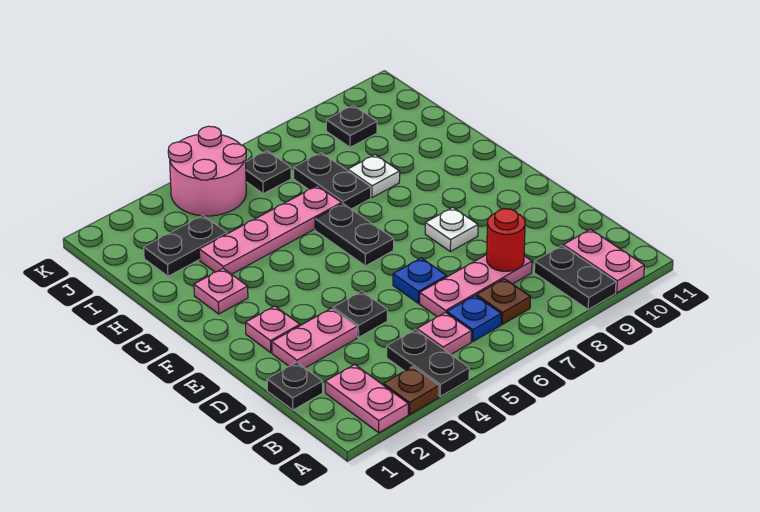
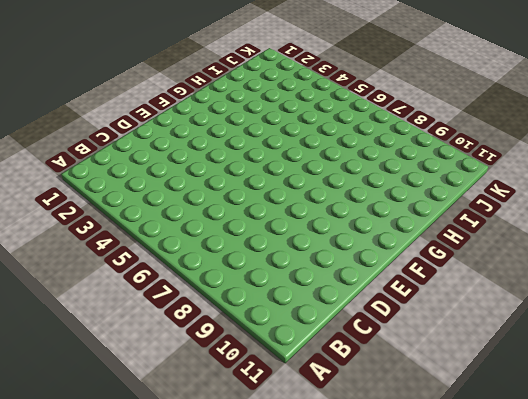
none -> pink 1x2 plate [325,364,408,433]
none -> brown 1x1 plate [383,367,439,414]
none -> black 1x2 plate [387,330,469,396]

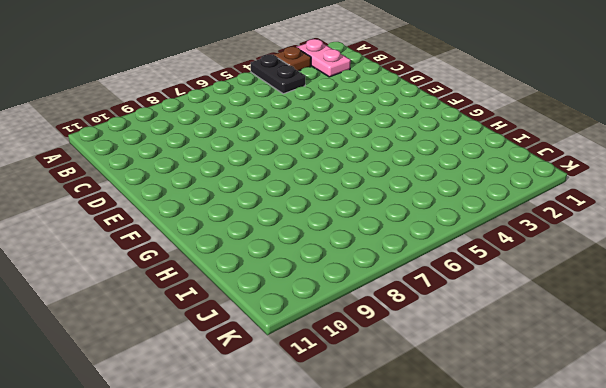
none -> black 1x2 plate [534,246,616,309]
none -> pink 1x2 plate [563,229,644,293]
none -> pink 1x1 plate [417,312,472,354]

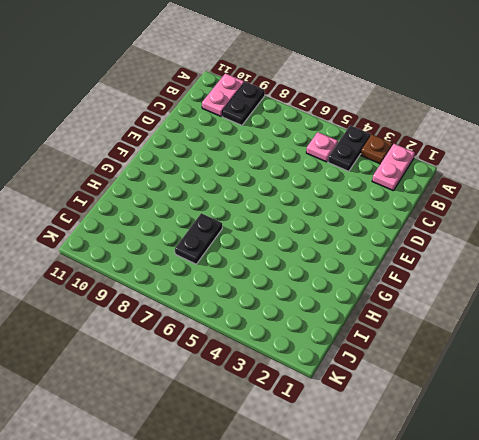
none -> blue 1x1 plate [447,296,501,341]
none -> brown 1x1 plate [476,279,530,324]
none -> black 1x1 plate [267,362,323,410]

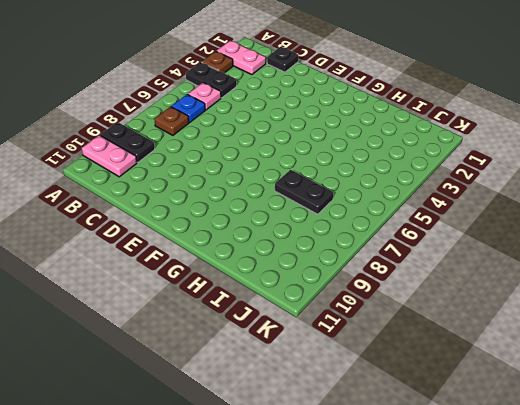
none -> pink 1x3 plate [420,255,532,317]
none -> pink 1x2 plate [272,308,357,368]
none -> black 1x1 plate [333,291,387,337]

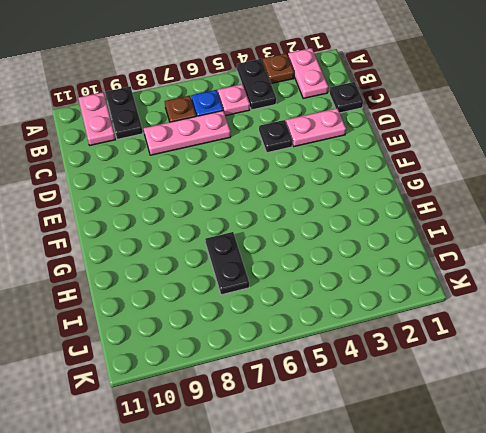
none -> blue 1x1 plate [393,258,447,303]
none -> pink 1x1 plate [246,306,300,352]
none -> white 1x1 plate [425,207,478,252]

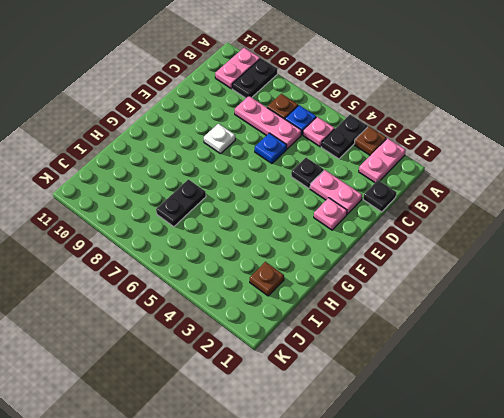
brown 1x1 plate [250,262,284,296] -> black 1x2 plate [144,216,227,276]
none -> black 1x2 plate [315,204,394,266]
none -> pink 1x1 plate [194,268,248,314]
none -> pink 1x4 plate [199,186,342,274]

